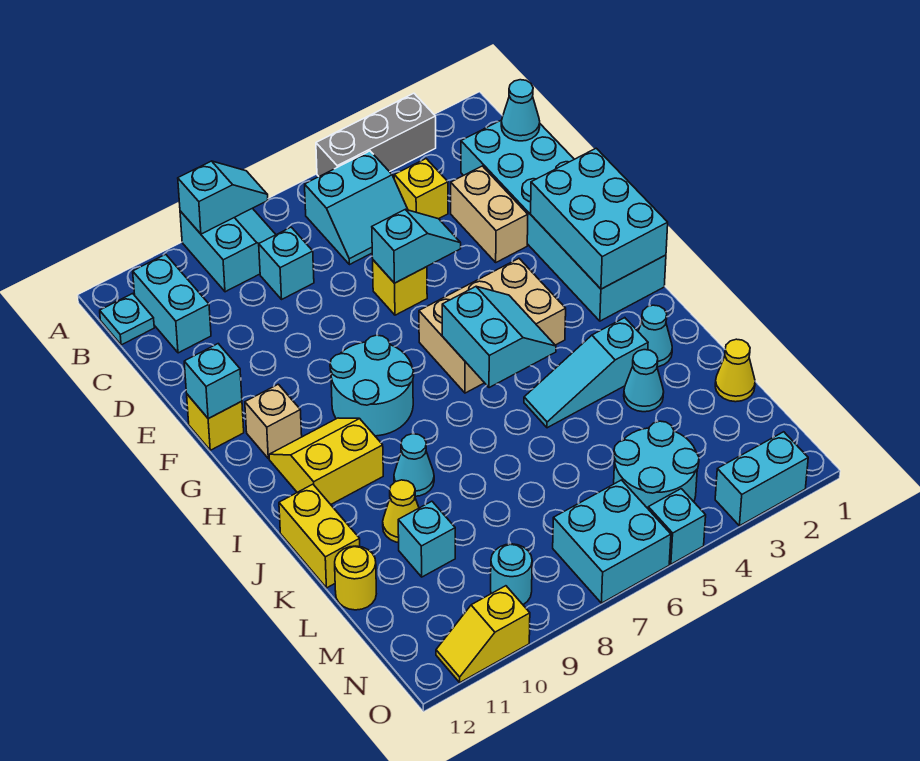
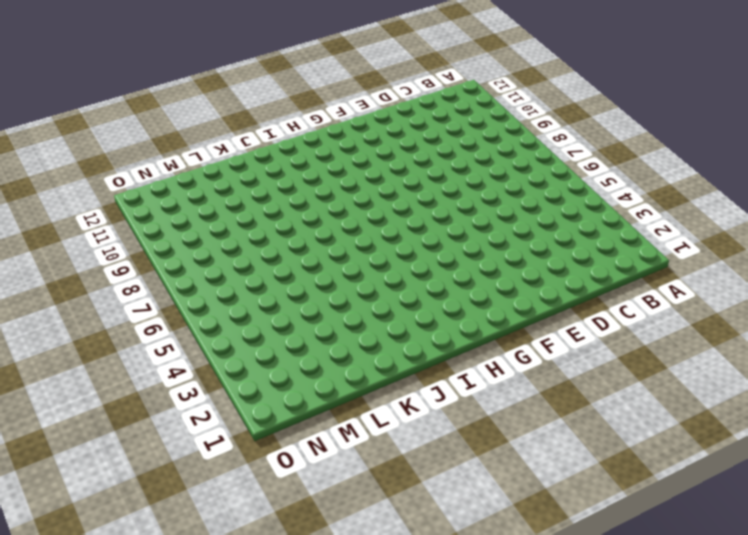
none -> grey 1x3 brick [316,93,436,176]
none -> cyan 2x2 slope [180,208,276,292]
none -> cyan 2x2 slope [305,151,408,265]
none -> cyan 1x2 brick [133,254,211,353]

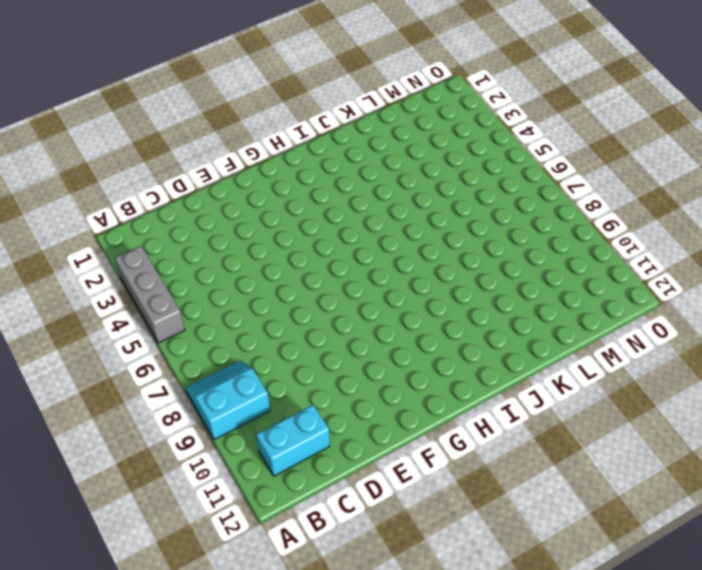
none -> cyan 2x2 slope [305,151,408,265]
none -> cyan 1x1 plate [100,294,154,345]
none -> cyan 2x6 brick [461,120,666,321]
none -> yellow 1x1 brick [394,159,448,219]

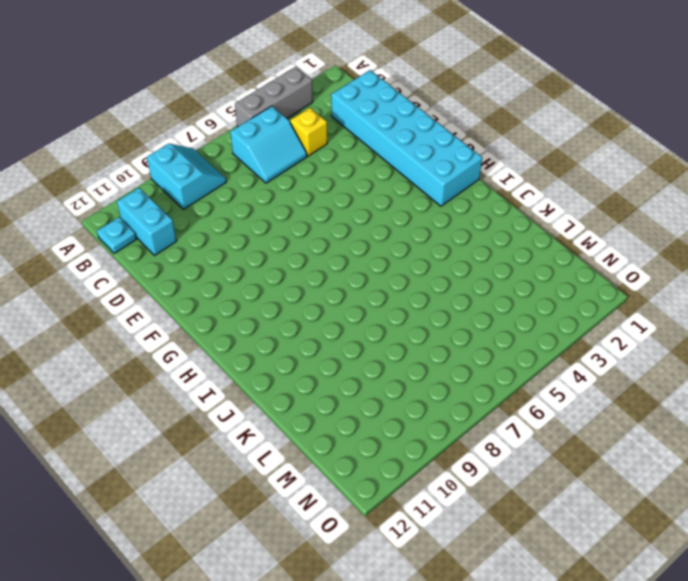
none -> cyan 1x1 brick [259,227,314,299]
none -> tan 1x2 brick [451,166,528,262]
none -> yellow 1x1 brick [373,260,427,315]
none -> yellow 1x1 brick [187,394,244,450]

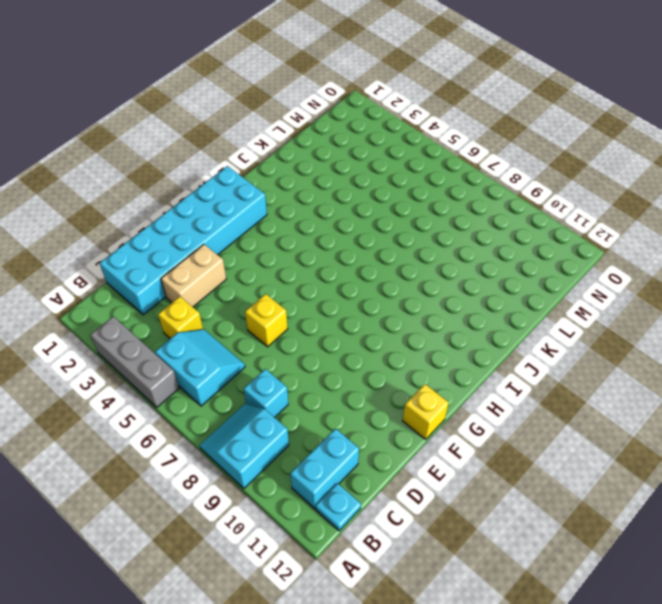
none -> tan 2x3 brick [419,258,566,393]
none -> cyan 2x2 round brick [330,335,414,436]
none -> tan 1x1 brick [245,384,302,459]
none -> yellow 2x2 slope [269,418,383,504]

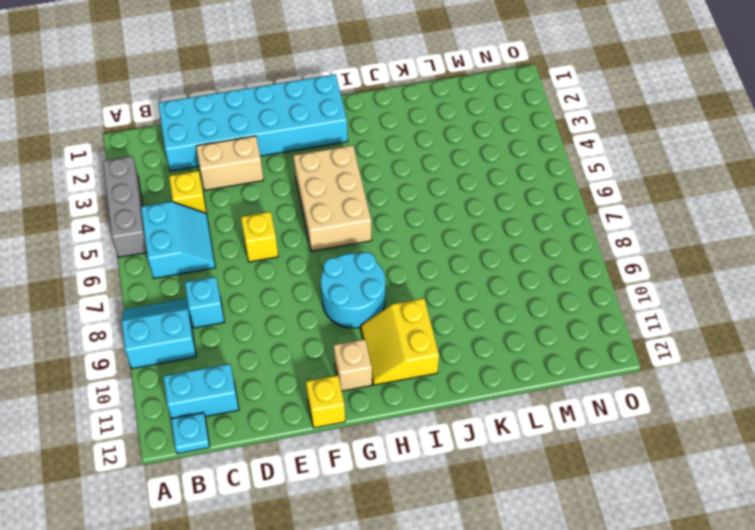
none -> cyan 1x1 cone [638,305,672,367]
none -> cyan 1x3 slope [524,318,648,428]
none -> cyan 1x1 cone [394,434,434,496]
none -> yellow 1x2 brick [279,484,360,588]

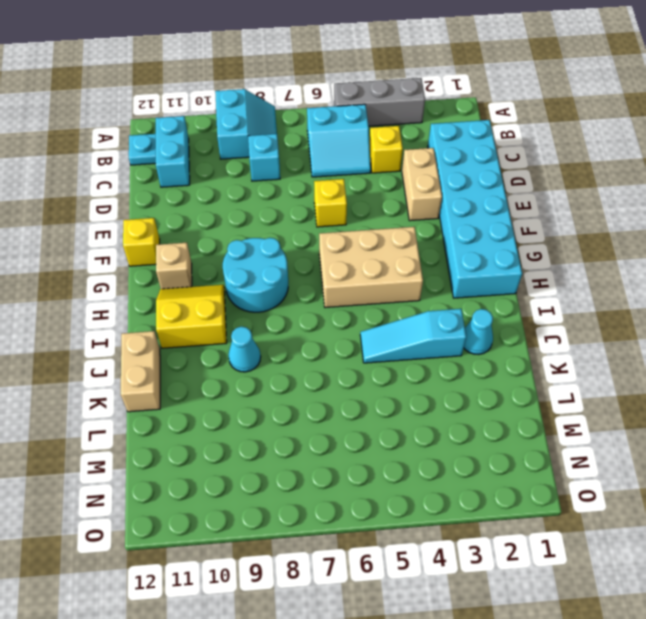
tan 1x2 brick [121,331,160,412] -> yellow 1x2 brick [279,484,360,588]
none -> cyan 1x1 cone [624,350,664,412]
none -> yellow 1x1 cone [383,480,419,543]
none -> yellow 1x1 cone [715,339,755,402]
none -> cyan 1x1 brick [398,501,455,577]

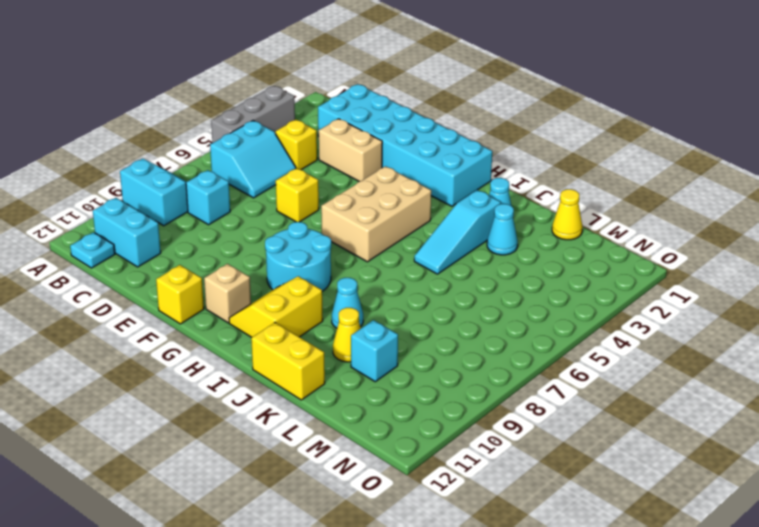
none -> yellow 1x1 round brick [335,546,376,610]
none -> cyan 2x2 round brick [614,421,699,508]
none -> cyan 2x2 brick [553,480,671,603]
none -> cyan 1x1 round brick [491,544,532,605]

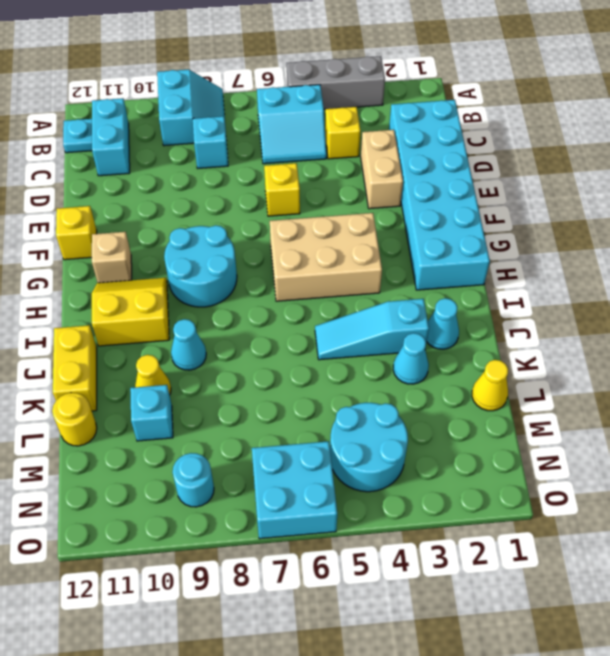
none -> cyan 1x2 brick [715,432,808,526]
none -> cyan 1x1 brick [648,489,706,564]
none -> yellow 1x2 slope [436,586,530,682]
none -> cyan 1x2 slope [178,161,268,234]

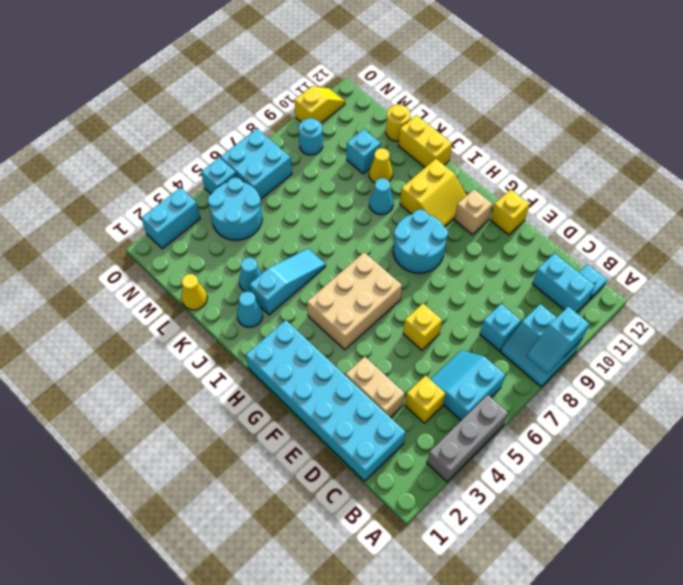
none -> cyan 1x1 cone [501,80,540,141]
none -> cyan 1x2 slope [372,209,461,283]
none -> cyan 2x3 brick [531,148,668,289]
none -> cyan 1x1 brick [184,344,242,419]

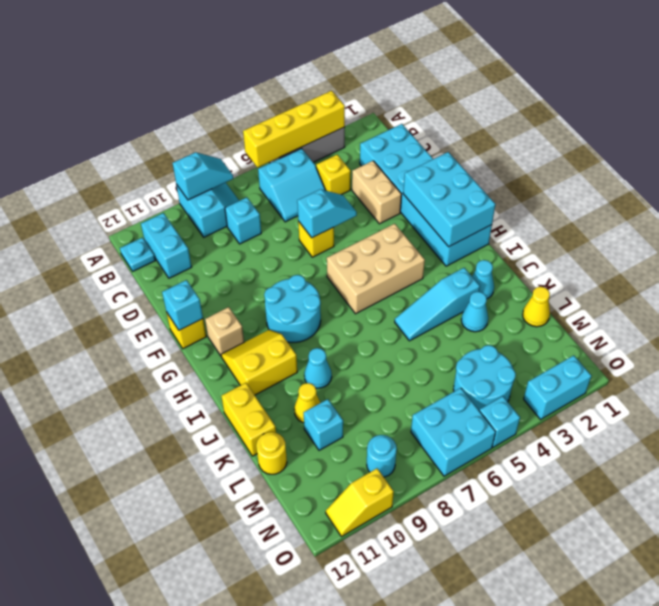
yellow 1x4 brick [243,91,345,167] -> none
none -> cyan 1x1 cone [501,80,540,141]
none -> cyan 2x2 slope [442,286,556,388]

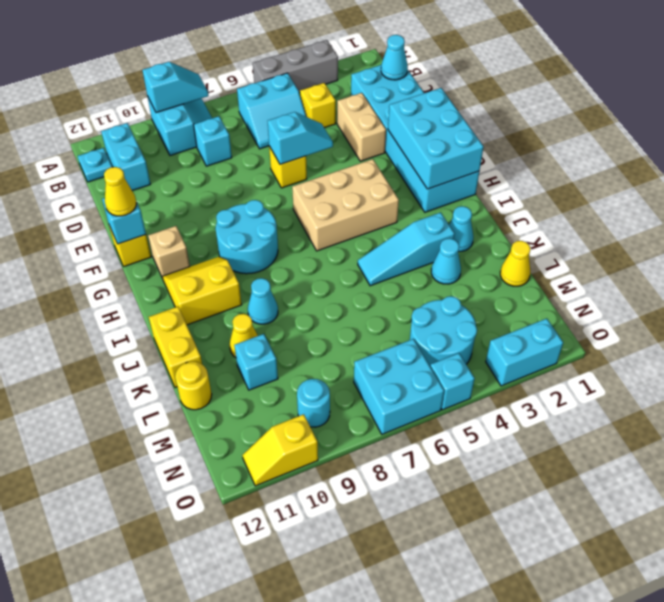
yellow 1x1 cone [104,167,136,216] -> none
none -> cyan 2x2 slope [442,286,556,388]

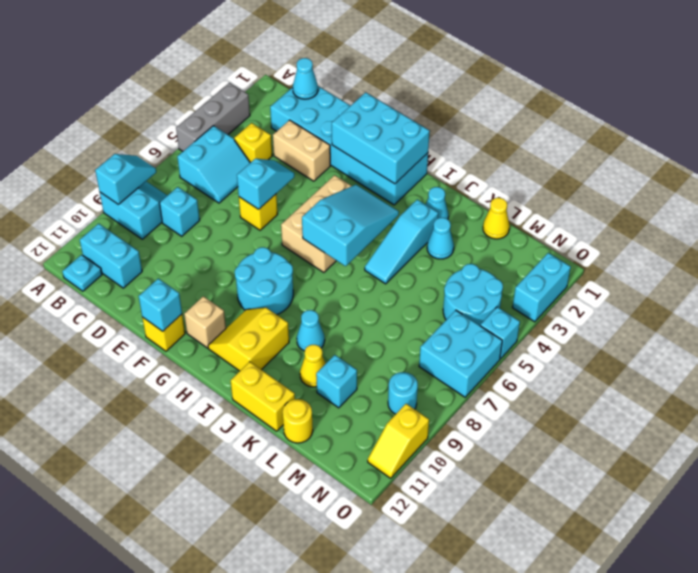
cyan 2x3 slope [302,184,399,266] -> cyan 2x2 slope [442,286,556,388]

